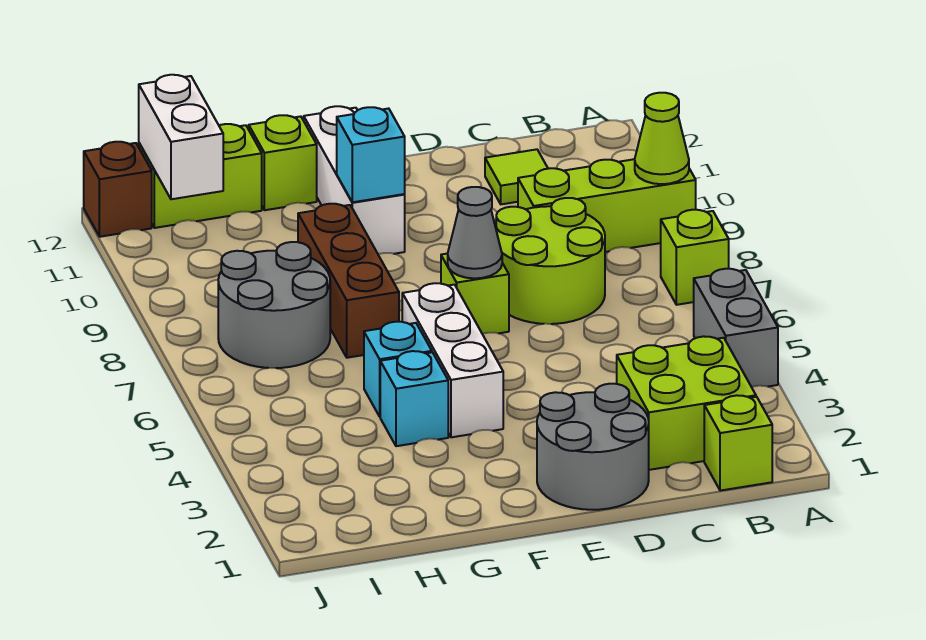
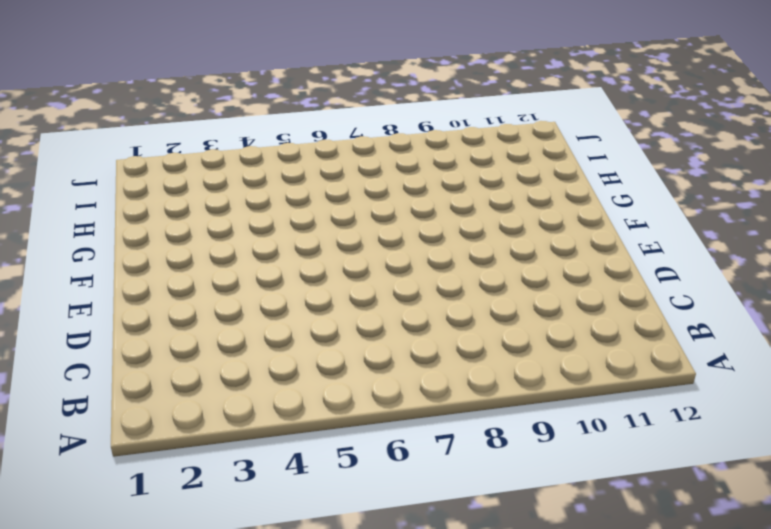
none -> grey 1x2 brick [694,269,778,387]
none -> lime 1x1 brick [661,210,729,305]
none -> lime 1x3 brick [518,159,696,252]

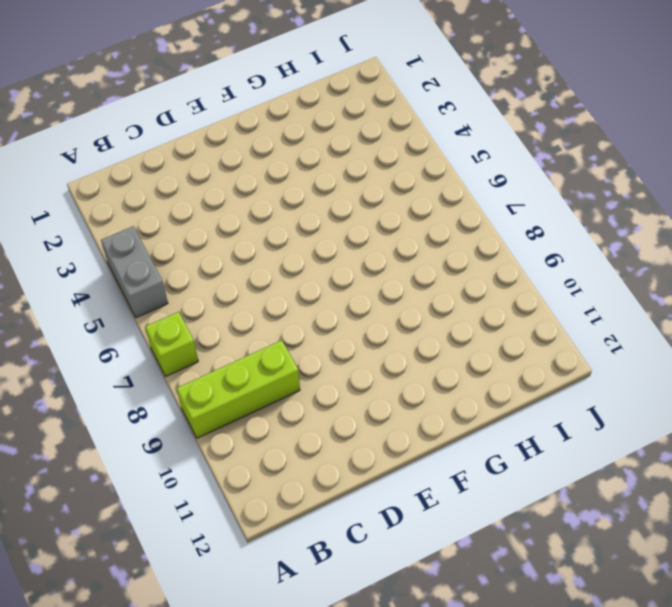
none -> lime 1x1 brick [704,395,772,491]
none -> lime 2x2 brick [617,336,756,470]
none -> lime 2x2 round brick [496,198,605,324]

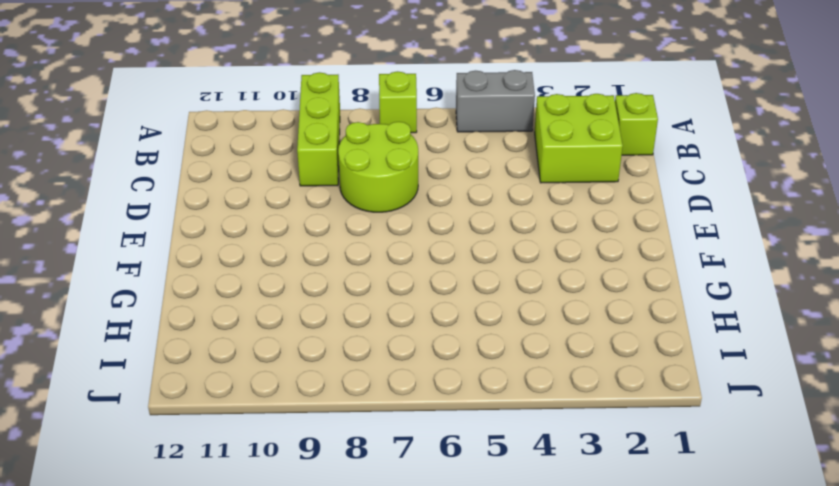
none -> lime 1x1 tile [485,149,548,204]
none -> grey 2x2 round brick [537,384,649,510]
none -> lime 1x1 brick [441,254,509,334]

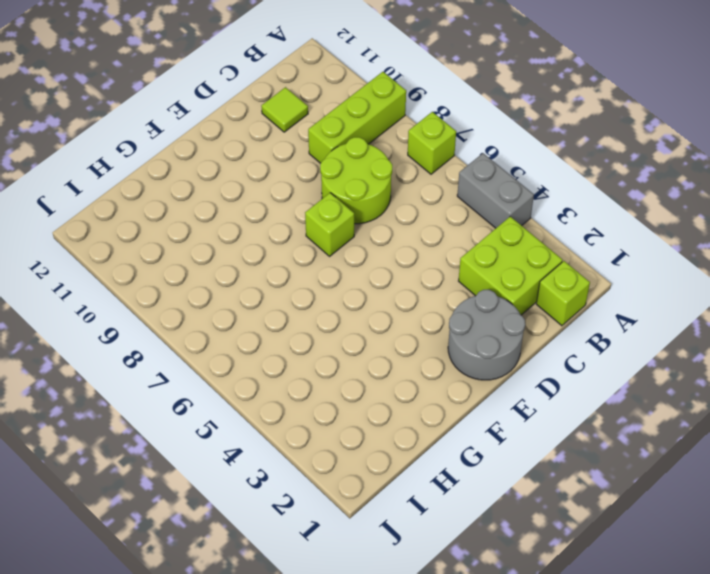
none -> white 1x3 brick [402,283,503,437]
none -> white 1x3 brick [304,106,405,254]
none -> cyan 1x1 brick [380,351,448,446]

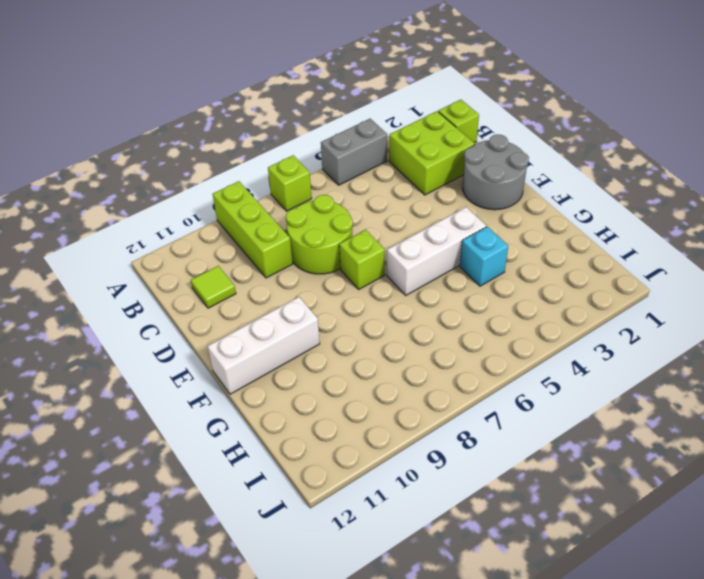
none -> cyan 1x1 brick [364,322,432,416]
none -> brown 1x3 brick [298,204,399,358]
none -> lime 1x1 brick [249,115,317,210]

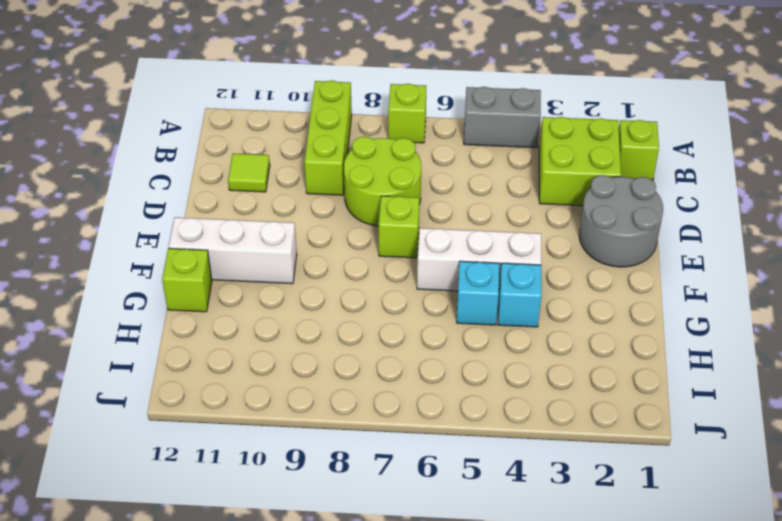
none -> brown 1x3 brick [298,204,399,358]
none -> grey 2x2 round brick [218,242,330,368]
none -> lime 1x2 brick [139,124,262,228]

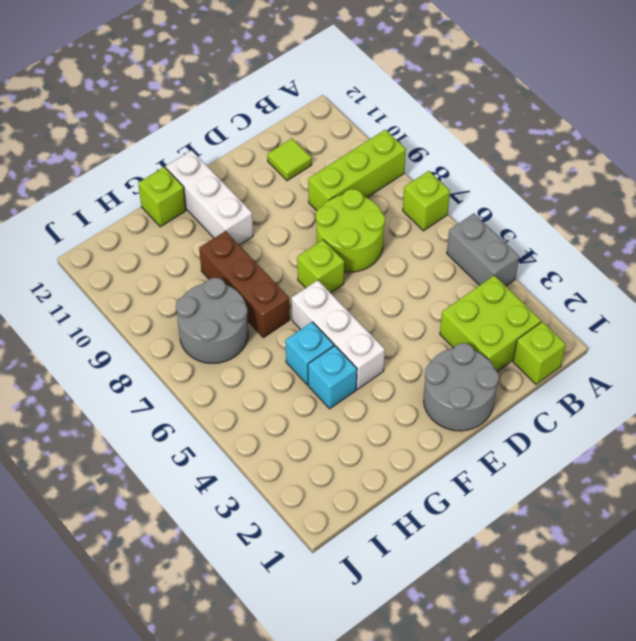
none -> lime 1x2 brick [139,124,262,228]
none -> brown 1x1 brick [84,142,152,237]
none -> lime 1x1 cone [635,93,689,184]

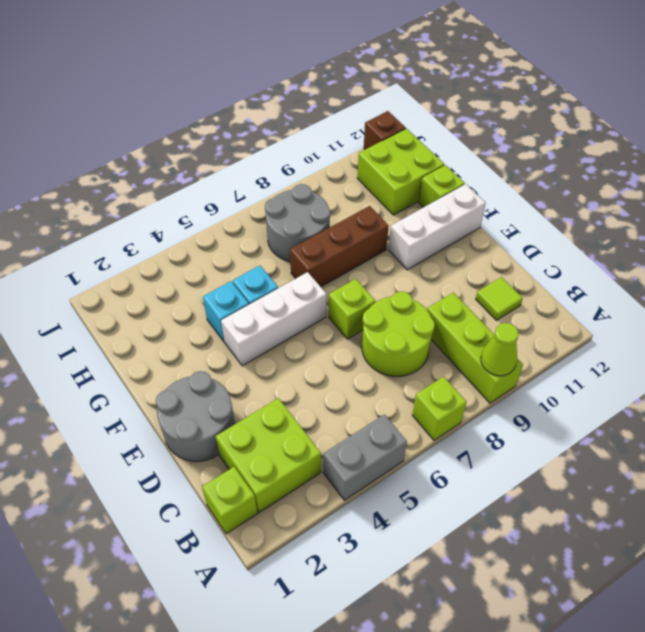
lime 2x2 brick [357,128,444,215] -> lime 1x2 brick [139,124,262,228]
none -> grey 1x1 cone [448,187,502,278]
none -> cyan 1x1 brick [337,107,405,202]
none -> white 1x2 brick [139,75,223,199]

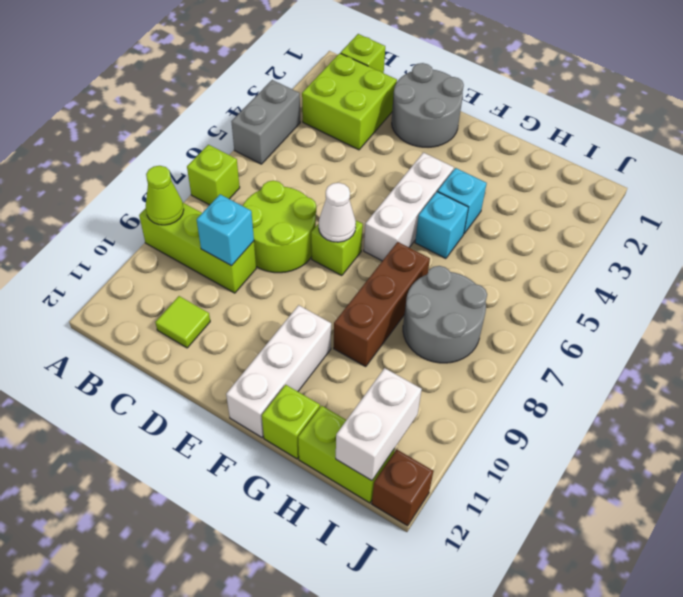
cyan 1x1 brick [197,194,254,266] -> cyan 1x1 brick moved to [337,107,405,202]
white 1x1 cone [319,183,356,242] -> grey 1x1 cone [448,187,502,278]

